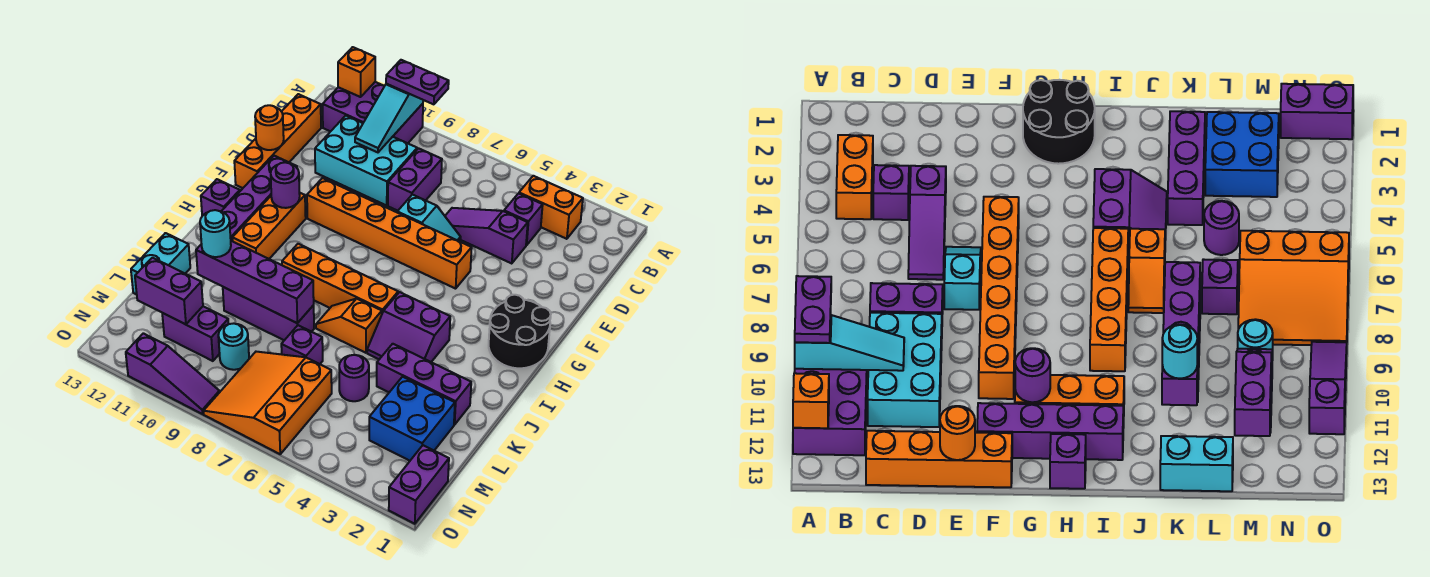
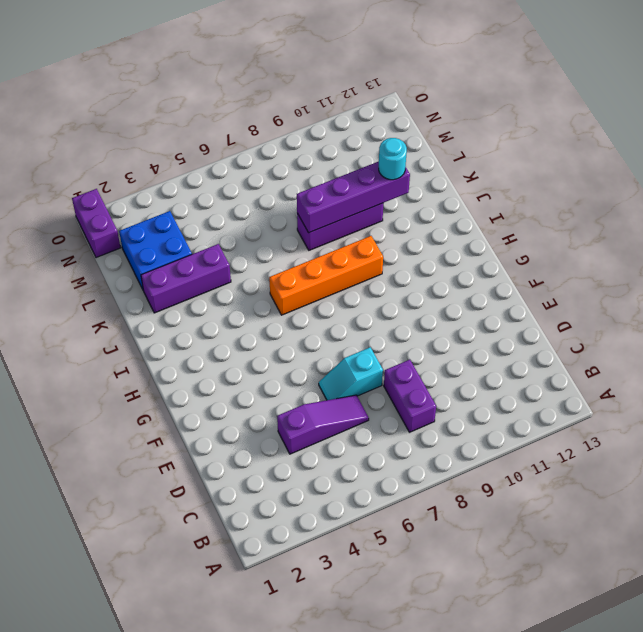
none -> purple 2x3 brick [323,82,423,143]
none -> orange 1x2 brick [519,176,583,239]
none -> purple 1x1 brick [504,193,543,245]
none -> cyan 2x3 brick [315,116,417,205]

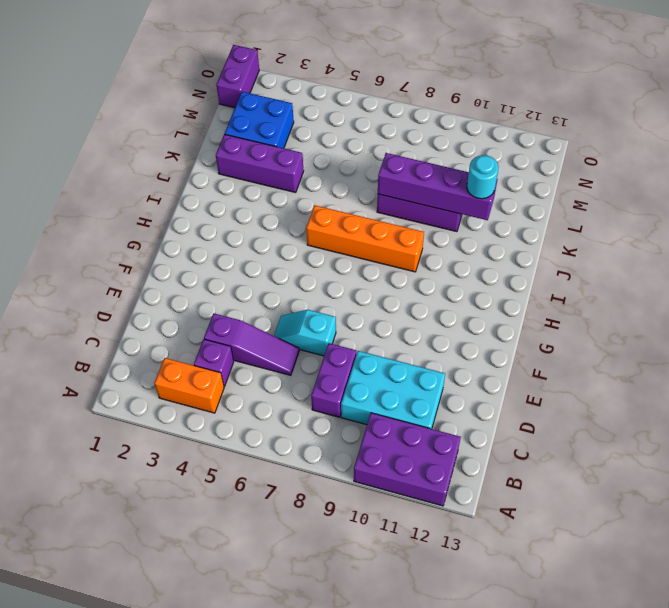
none -> orange 1x4 brick [234,94,321,188]
none -> orange 1x6 brick [307,178,472,289]
none -> purple 1x4 brick [221,156,297,241]
none -> black 2x2 round brick [489,295,551,368]

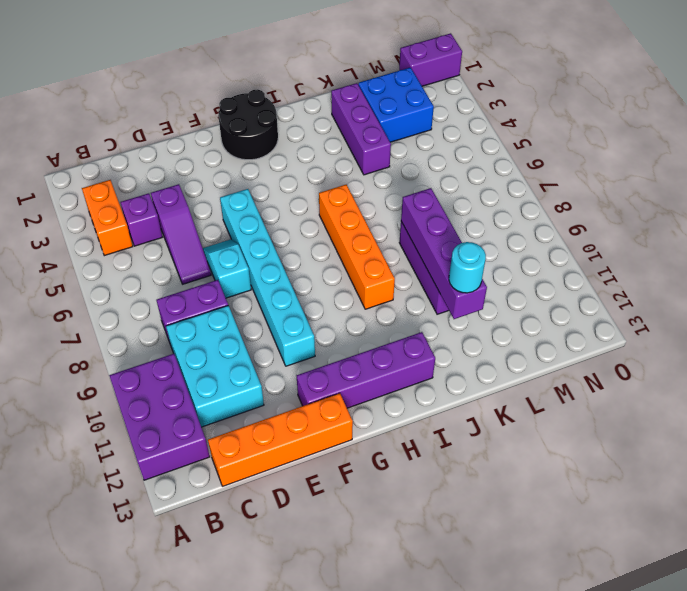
cyan 1x6 brick [220,189,315,366] -> orange 1x6 brick [307,178,472,289]
none -> orange 1x3 brick [232,192,306,259]
none -> purple 1x1 brick [201,179,240,216]
none -> purple 2x2 slope [367,292,450,362]
none -> orange 1x2 slope [316,299,382,353]

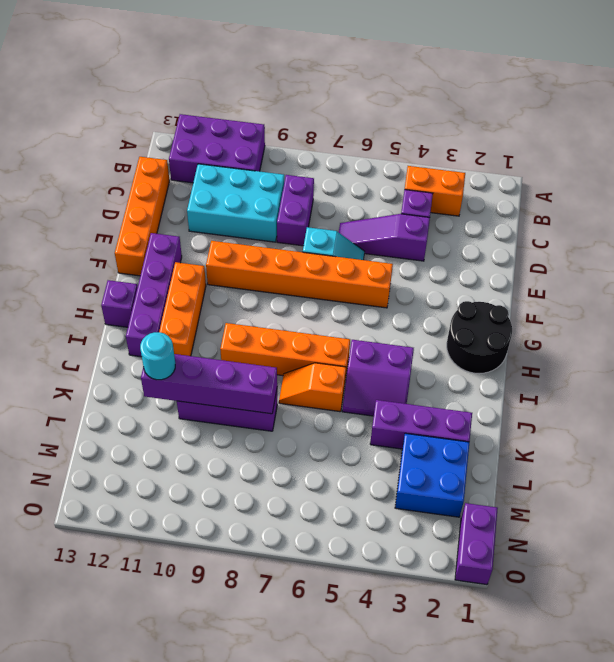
none -> cyan 1x2 brick [131,233,190,295]
none -> purple 1x1 round brick [339,355,369,401]
none -> purple 1x1 brick [281,325,323,364]
none -> orange 3x3 slope [204,352,332,454]

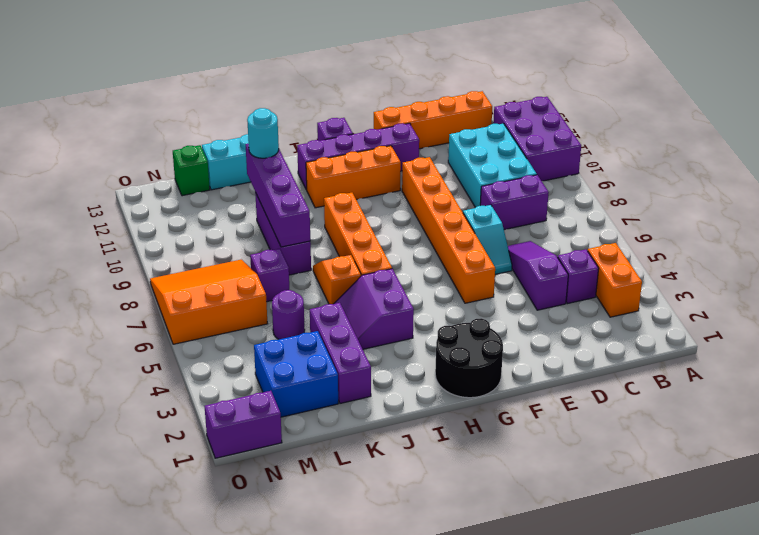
green 1x1 brick [173,145,210,196] -> none
none -> cyan 1x1 round brick [218,323,249,370]
none -> purple 1x2 brick [162,306,229,361]
none -> purple 1x3 slope [126,333,220,414]
none -> cyan 1x3 slope [355,84,423,152]

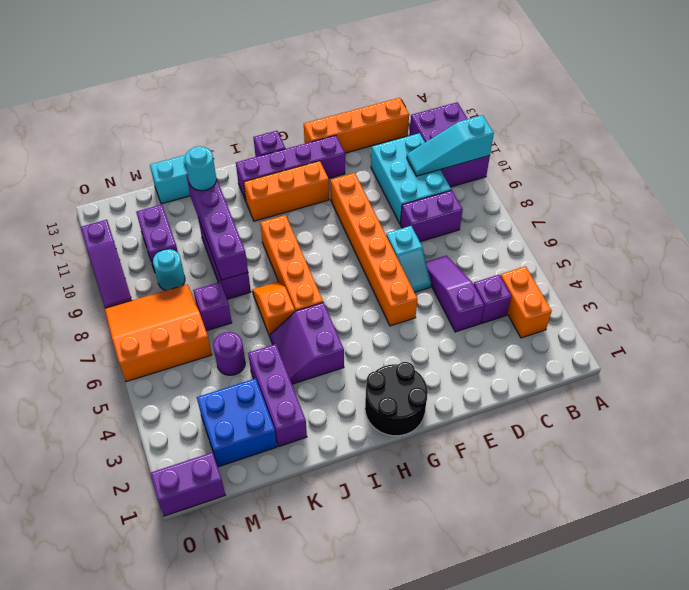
none -> orange 1x1 brick [338,47,375,97]
none -> orange 1x1 round brick [255,105,284,150]
none -> purple 1x1 round brick [271,162,300,208]
none -> purple 1x2 brick [135,258,203,324]

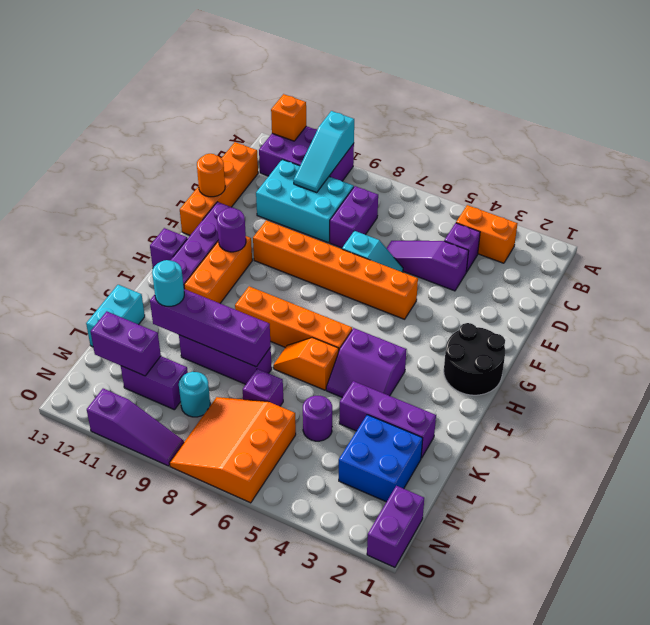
none -> purple 1x2 plate [386,60,449,104]

